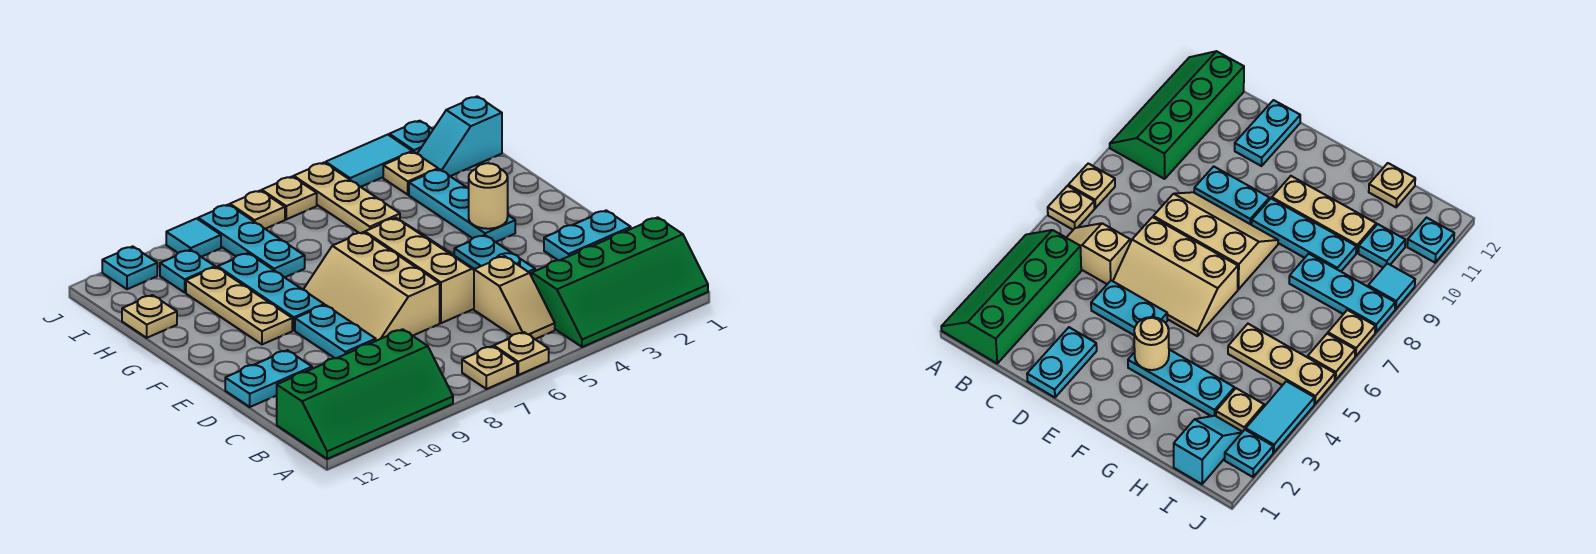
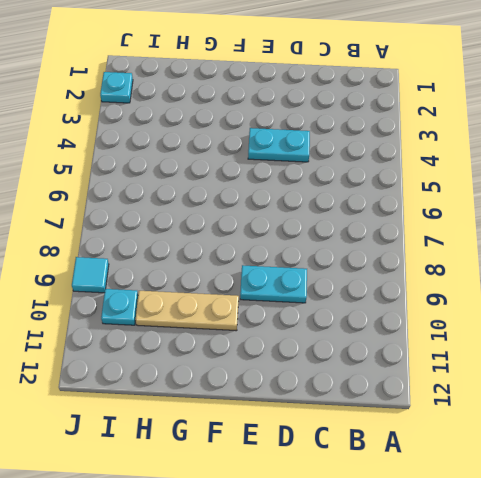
none -> green 2x4 slope [532,217,708,347]
none -> tan 1x1 plate [494,332,549,375]
none -> tan 1x1 plate [462,346,517,389]

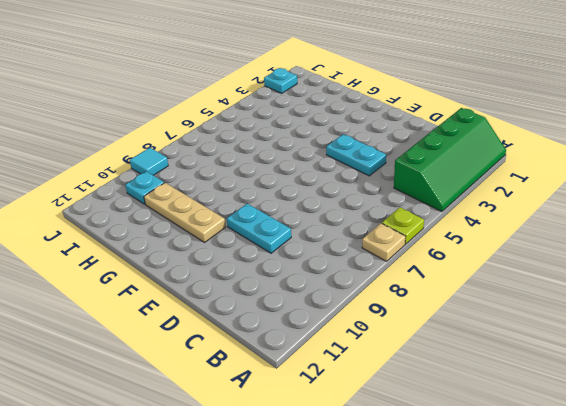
lime 1x1 plate [382,207,424,244] -> tan 1x1 plate [494,332,549,375]
none -> green 2x4 slope [277,329,453,459]
none -> tan 1x2 slope [474,256,555,339]
none -> cyan 1x2 plate [544,210,631,260]

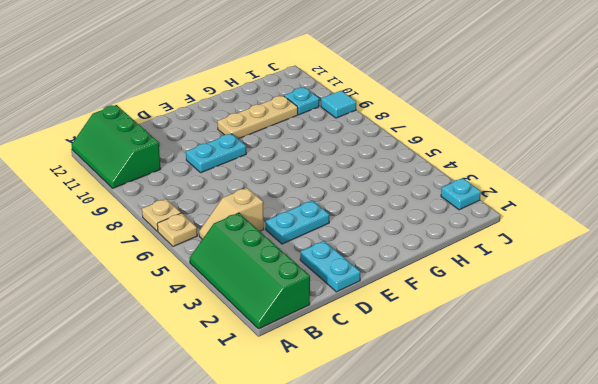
green 2x3 slope [71,105,161,188] -> green 2x4 slope [277,329,453,459]
none -> tan 2x3 slope [365,218,474,323]
none -> tan 2x3 slope [303,232,440,341]
none -> cyan 1x2 plate [225,350,312,407]

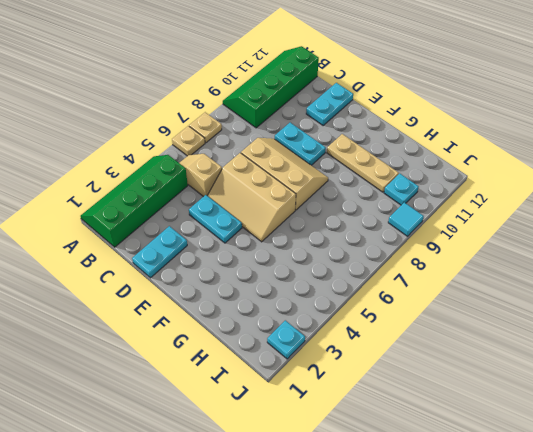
none -> cyan 1x3 plate [409,169,515,242]
none -> cyan 1x3 plate [218,253,324,330]
none -> tan 1x3 plate [294,163,400,233]

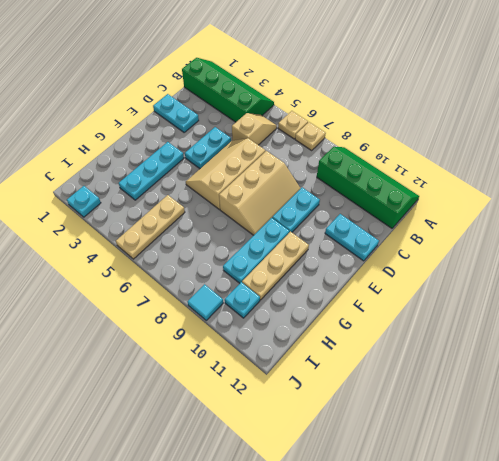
none -> cyan 1x3 plate [198,205,305,277]
none -> tan 1x1 plate [122,295,177,338]
none -> cyan 1x2 slope [417,96,502,176]

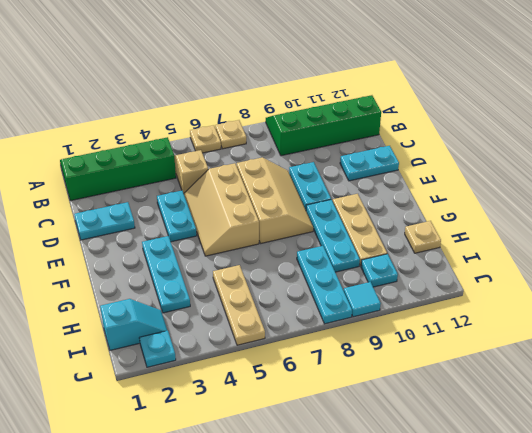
none -> tan 1x1 plate [383,152,438,195]
none -> cyan 1x2 tile [326,135,412,187]
none -> tan 1x1 plate [262,177,317,219]

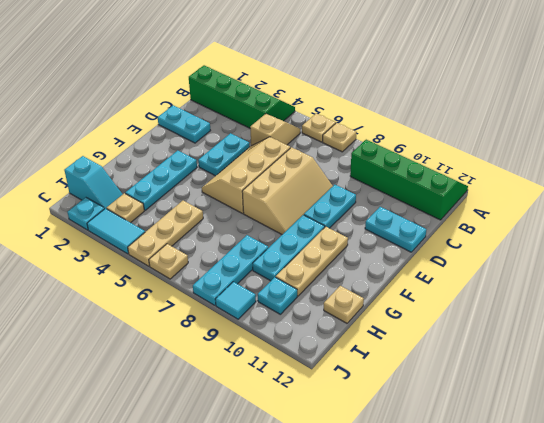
none -> tan 1x1 plate [230,191,285,229]
none -> cyan 1x1 plate [102,246,157,289]
none -> tan 1x1 round brick [469,163,508,229]

